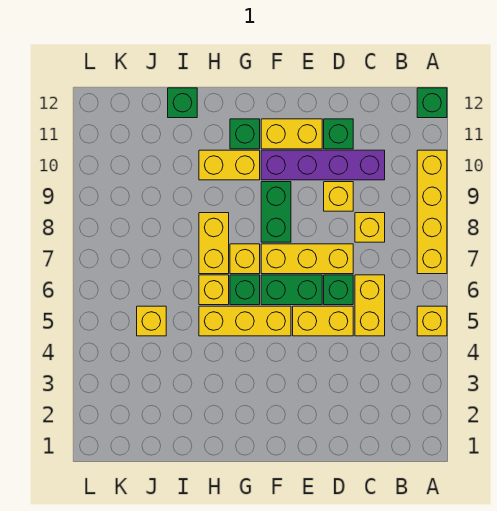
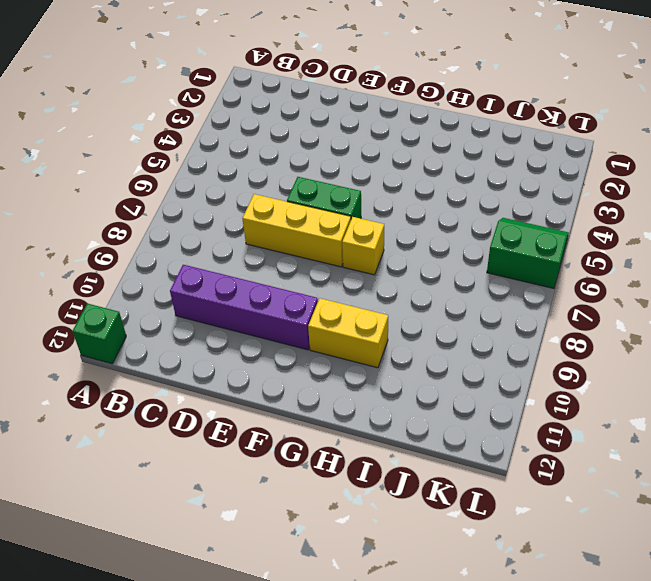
green 2x2 slope [487,218,569,288] -> none
none -> yellow 1x1 brick [417,306,447,336]
none -> yellow 1x4 brick [417,150,447,274]
none -> yellow 1x2 brick [355,275,385,336]

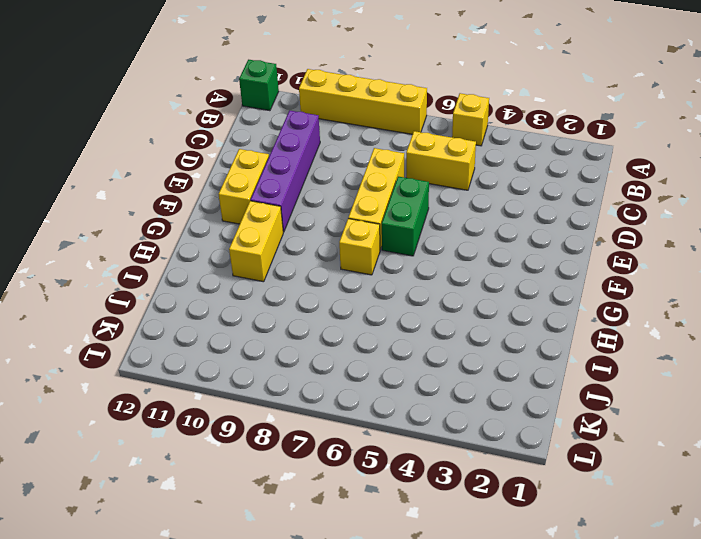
none -> yellow 1x1 brick [355,213,385,242]
none -> yellow 1x2 brick [293,306,353,336]
none -> green 1x1 brick [324,275,353,305]

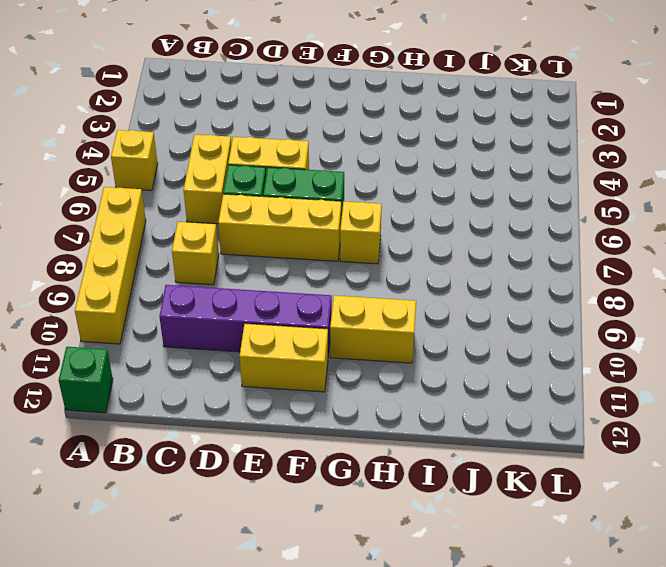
none -> yellow 1x1 brick [324,182,353,211]
none -> green 1x1 brick [324,119,353,149]
none -> yellow 1x3 brick [199,306,291,336]

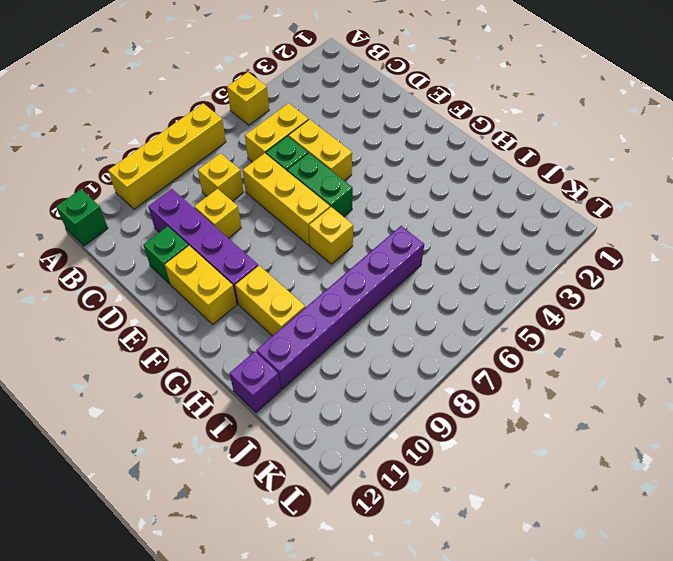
purple 1x6 brick [256,226,424,389] -> none
purple 1x1 brick [230,351,281,413] -> green 1x1 brick [168,88,197,118]
none -> yellow 1x3 brick [199,306,291,336]
none -> green 1x2 brick [261,182,291,242]
none -> green 1x1 brick [230,275,260,305]

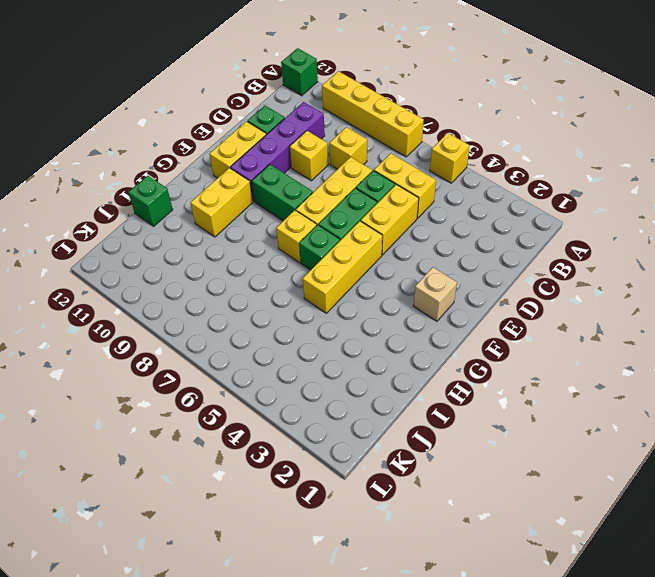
tan 1x1 brick [413,267,457,321] -> none
none -> green 1x1 brick [230,119,260,149]
none -> yellow 1x1 brick [199,275,229,305]
none -> yellow 1x2 brick [199,213,229,274]

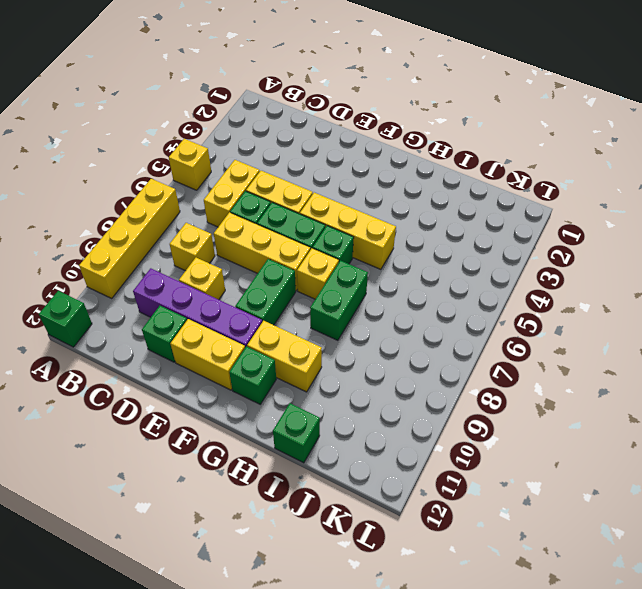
green 1x2 brick [310,261,368,340] -> yellow 1x2 brick [199,213,229,274]
none -> yellow 1x1 brick [199,275,229,305]
none -> yellow 1x1 brick [137,306,166,336]

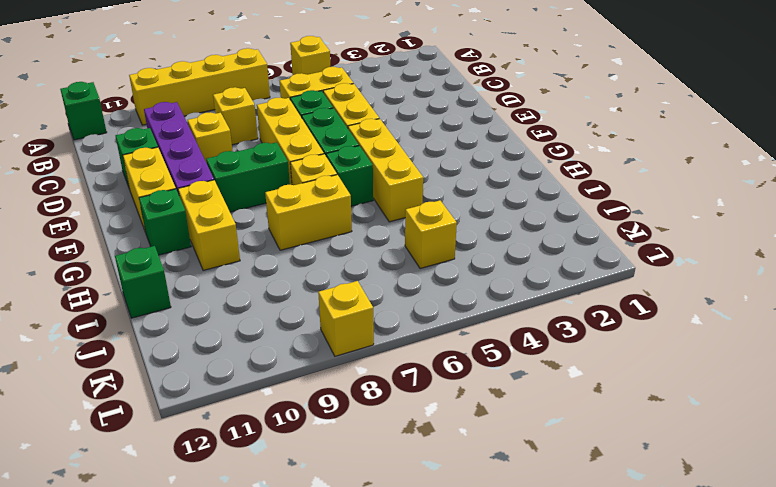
yellow 1x1 brick [318,281,374,356] -> yellow 1x1 brick moved to [199,275,229,305]

